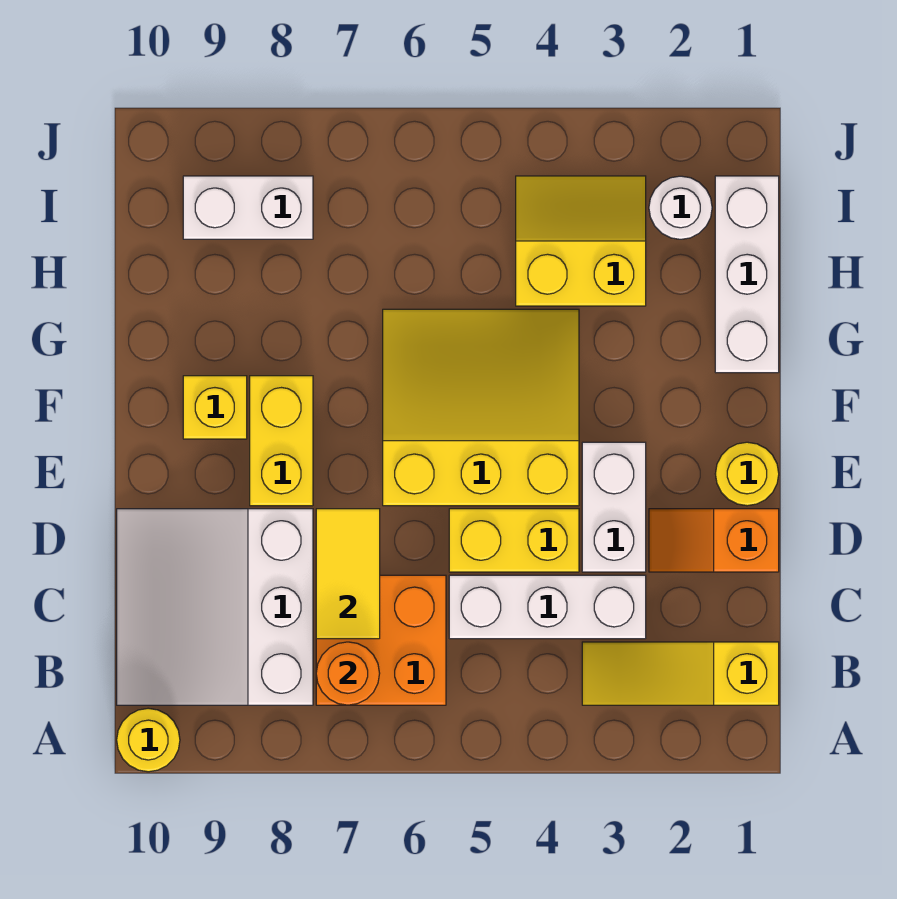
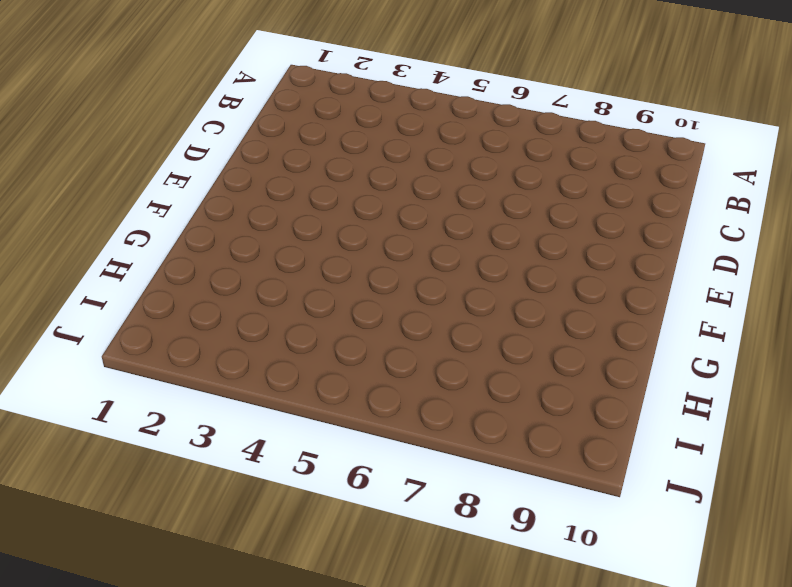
none -> yellow 1x1 round brick [117,708,180,772]
none -> yellow 1x3 slope [582,642,779,705]
none -> orange 2x2 brick [316,575,446,705]

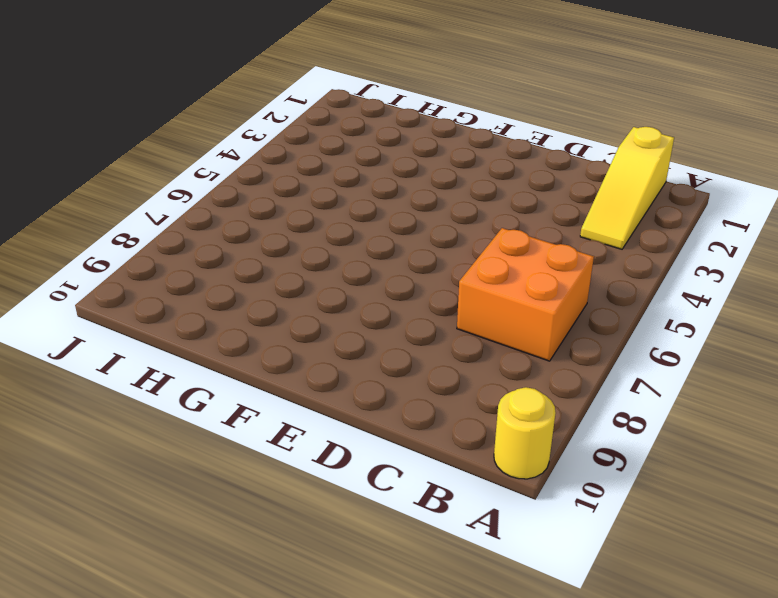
none -> white 3x3 slope [117,509,313,705]
none -> white 1x3 brick [449,575,646,639]
none -> orange 1x2 slope [649,509,779,572]

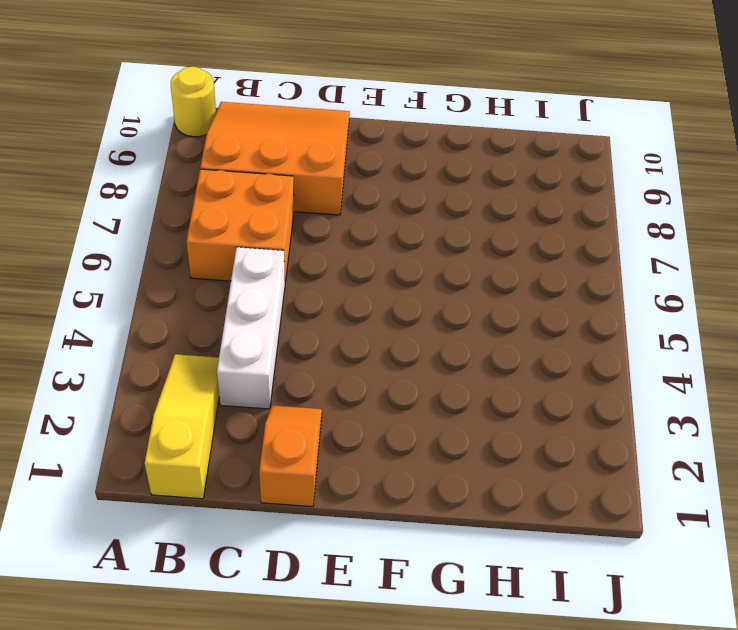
orange 3x3 slope [200,102,350,215] -> white 3x3 slope [117,509,313,705]
none -> white 1x2 brick [582,442,646,572]
none -> yellow 1x2 brick [449,509,579,572]
none -> yellow 1x1 round brick [715,442,779,506]

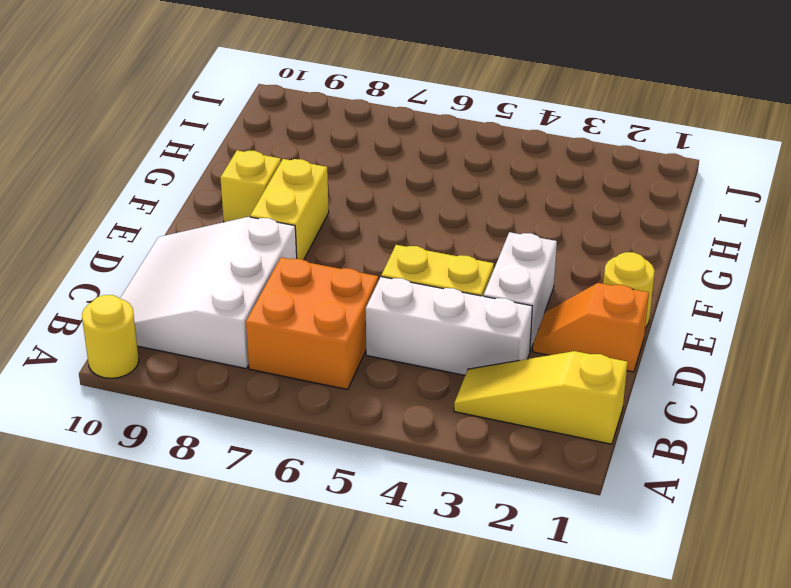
none -> yellow 3x3 slope [383,309,579,506]
none -> white 1x3 brick [715,176,779,373]
none -> yellow 2x2 slope [516,176,646,306]

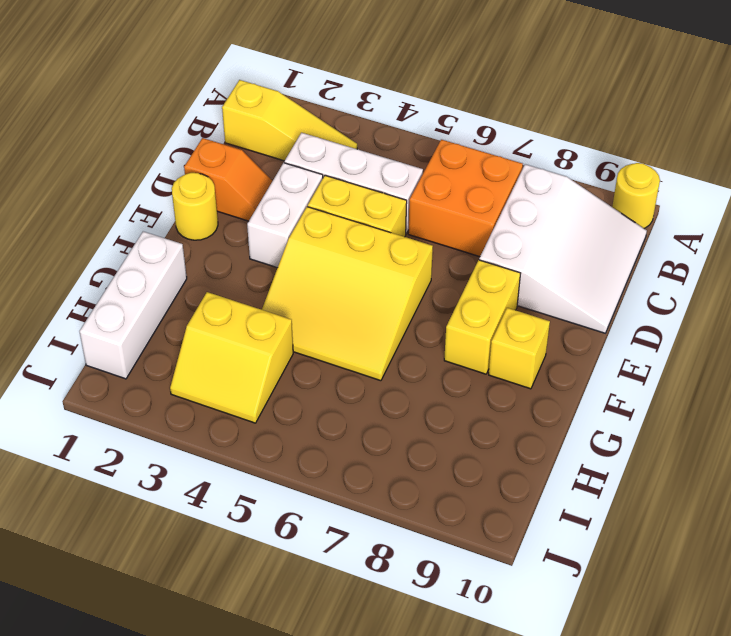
none -> white 1x1 round brick [649,176,712,239]
none -> white 1x2 brick [183,176,313,239]
none -> orange 1x1 round brick [316,642,380,705]

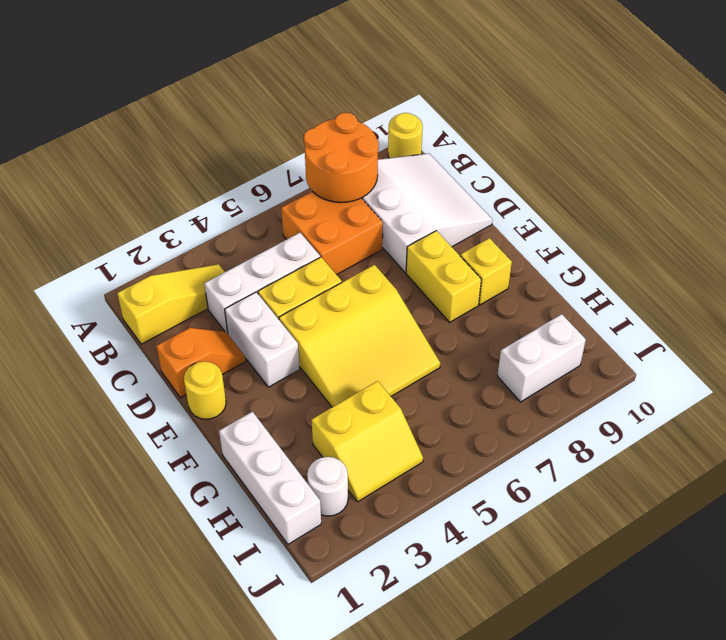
orange 2x2 round brick [304,113,379,203] -> orange 1x1 round brick [316,642,380,705]
none -> yellow 1x2 tile [316,509,380,639]

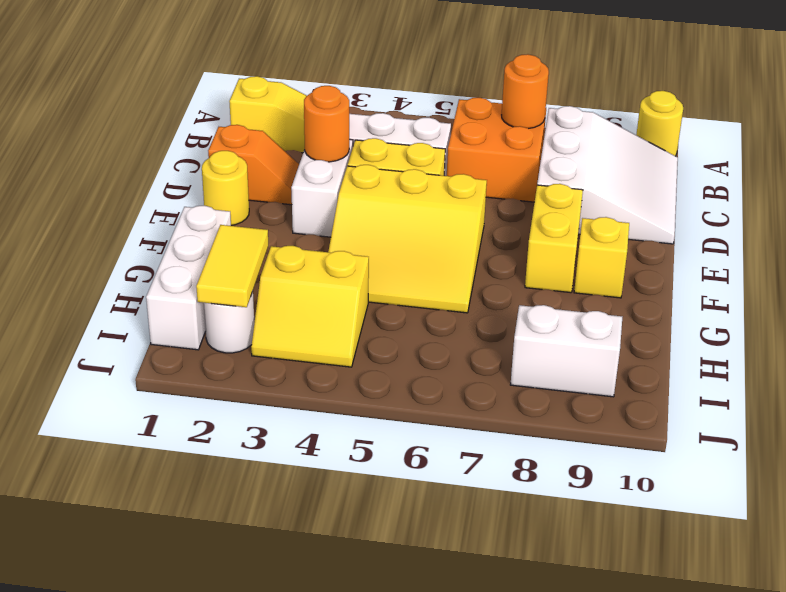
orange 1x1 round brick [304,86,349,162] -> none
yellow 1x2 tile [196,225,268,307] -> yellow 1x2 tile moved to [316,509,380,639]

